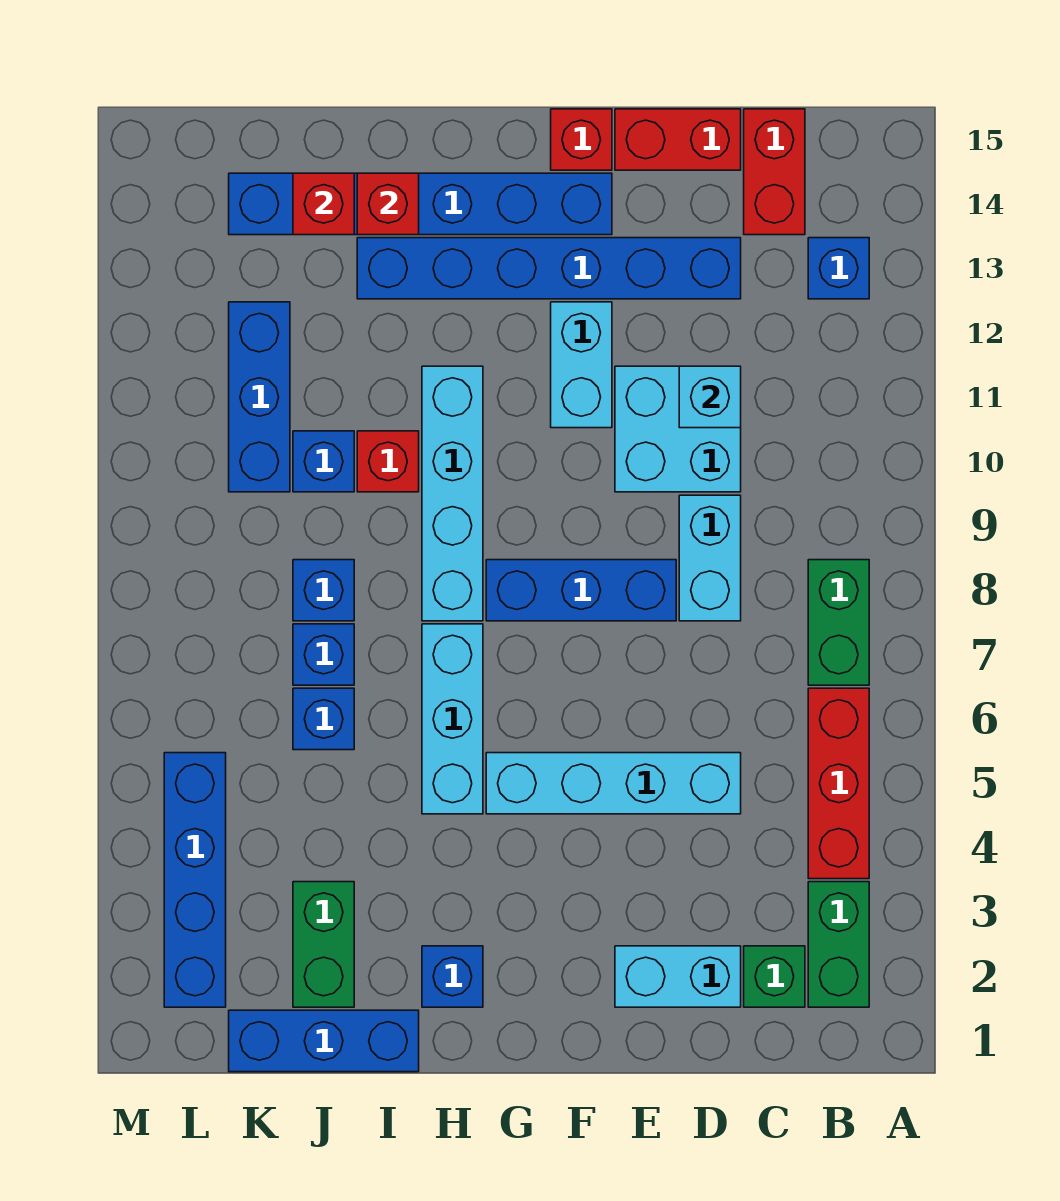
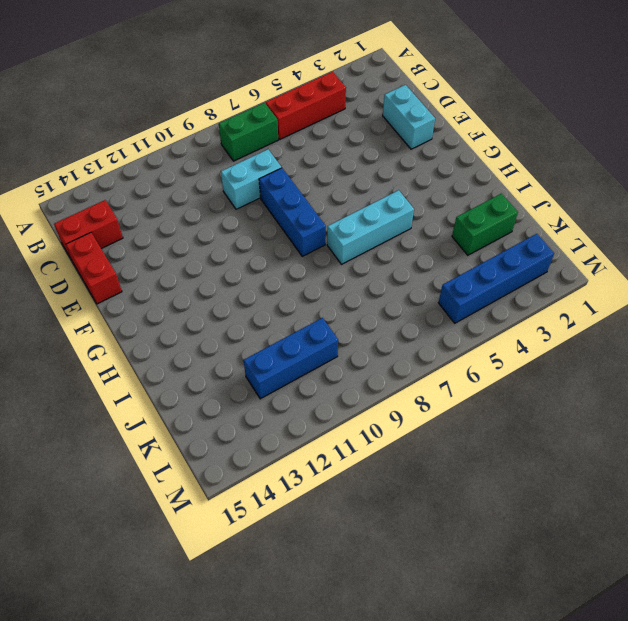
none -> green 1x2 brick [808,882,869,1007]
none -> blue 1x1 brick [808,238,869,299]
none -> green 1x1 brick [744,946,805,1007]
none -> cyan 1x4 brick [486,753,741,814]

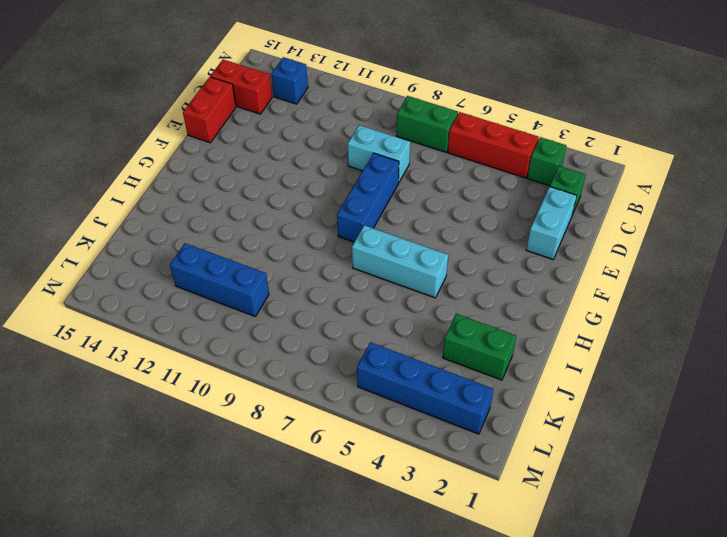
green 1x1 brick [527,137,566,186] -> green 1x2 brick [808,882,869,1007]
none -> cyan 1x4 brick [486,753,741,814]
none -> cyan 2x2 brick [615,366,741,492]
none -> blue 1x6 brick [357,238,741,299]
none -> cyan 1x2 brick [551,302,612,428]

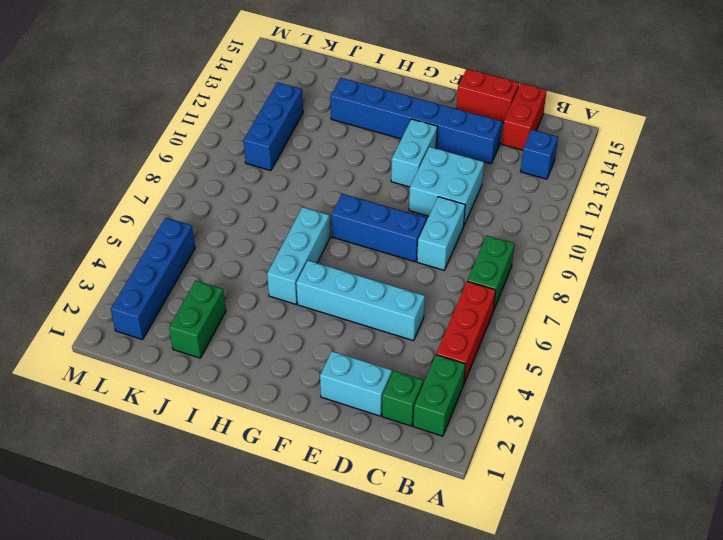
none -> blue 1x6 brick [229,173,612,235]
none -> red 1x1 brick [551,109,612,170]
none -> blue 1x1 brick [422,946,483,1007]
none -> cyan 1x4 brick [422,366,483,621]

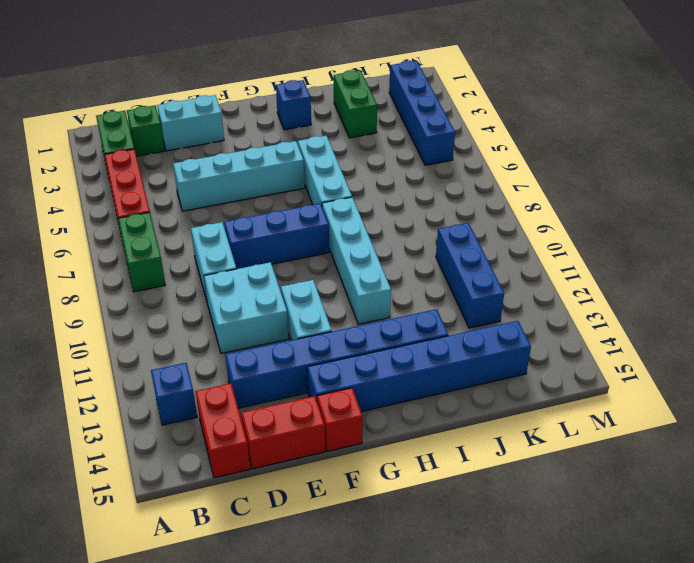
none -> blue 1x3 brick [229,1010,419,1072]
none -> red 1x1 brick [357,431,419,492]
none -> blue 1x1 brick [293,688,354,750]
none -> blue 1x1 brick [293,624,354,685]

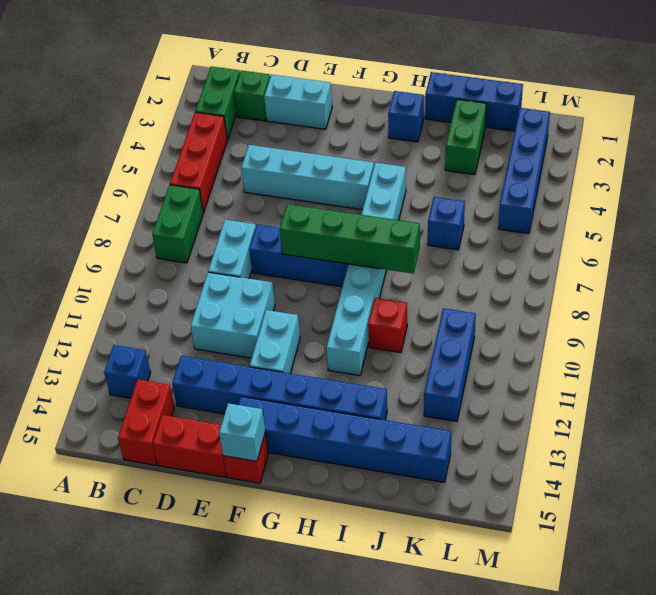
green 1x4 brick [280,204,420,274] -> none
cyan 1x1 brick [219,403,265,461] -> cyan 1x1 brick moved to [679,366,741,428]
none -> blue 1x1 brick [293,624,354,685]
none -> blue 1x1 brick [293,560,354,621]
none -> blue 1x1 brick [293,431,354,492]
none -> red 1x1 brick [357,173,419,235]

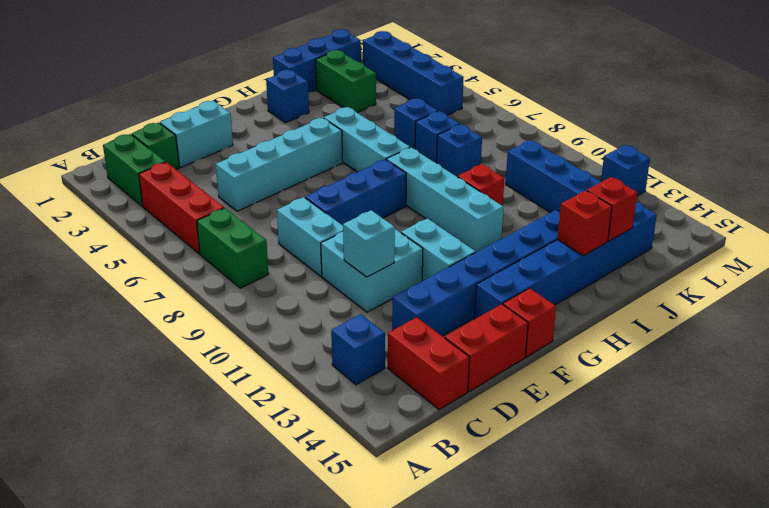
blue 1x1 brick [601,145,650,196] -> blue 1x1 brick moved to [293,431,354,492]

